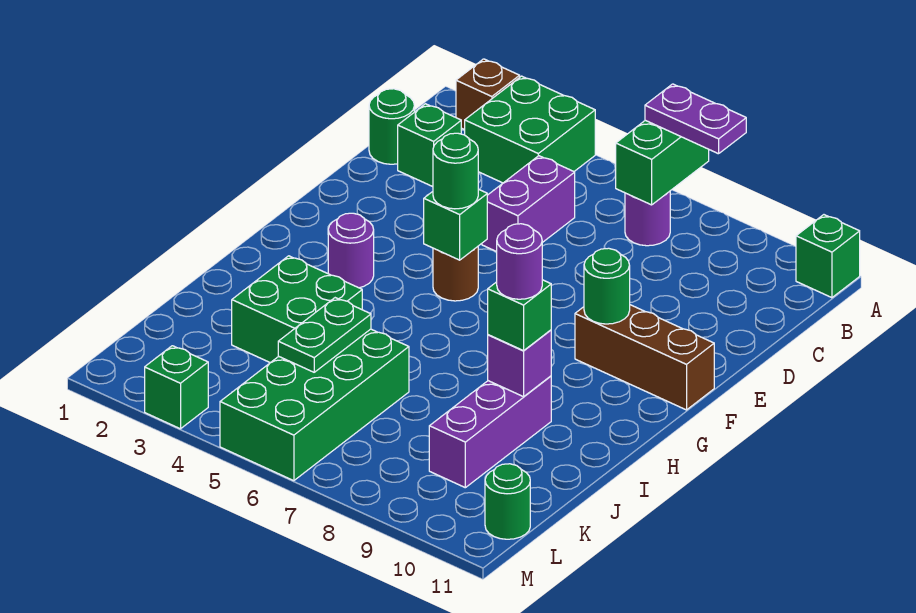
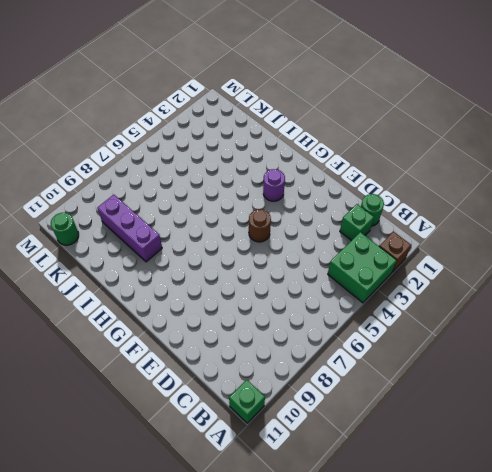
none -> purple 1x1 round brick [625,191,670,246]
none -> purple 1x2 brick [482,156,575,252]
none -> brown 1x3 brick [575,305,714,410]

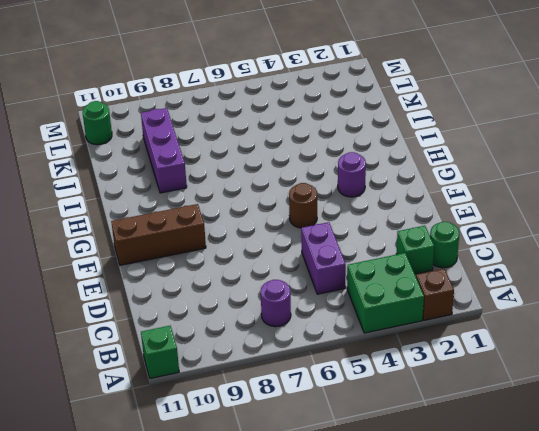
none -> green 2x2 brick [232,256,362,363]
none -> green 2x4 brick [220,329,409,481]
none -> green 1x1 brick [145,346,208,429]

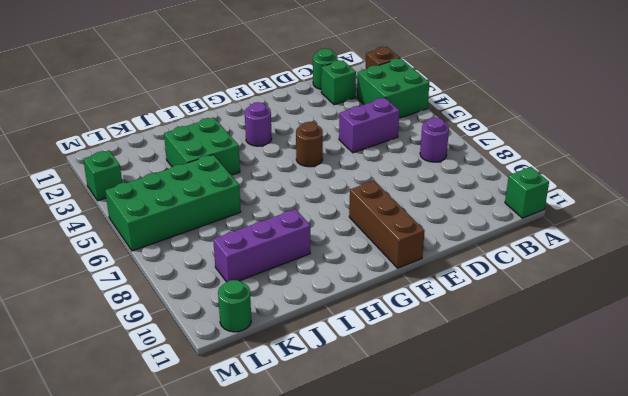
none -> green 1x2 brick [616,120,709,205]
none -> green 1x1 brick [424,189,487,260]
none -> green 1x1 round brick [584,248,630,324]

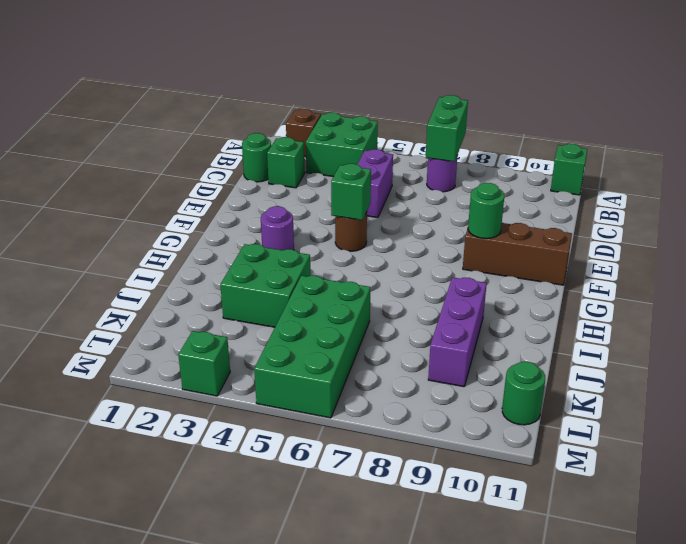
none -> purple 1x1 brick [488,330,551,397]
none -> green 1x2 plate [278,298,371,372]
none -> purple 1x2 plate [645,84,746,154]

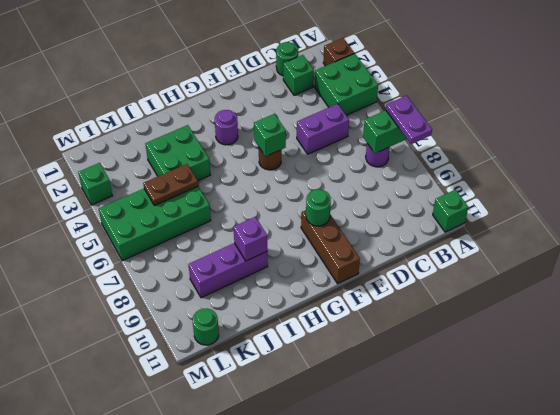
brown 1x2 plate [143,164,198,206] -> green 1x2 plate [278,298,371,372]
none -> green 1x1 round brick [433,133,478,209]
none -> green 1x1 brick [488,280,551,351]
none -> purple 1x1 round brick [497,224,542,299]

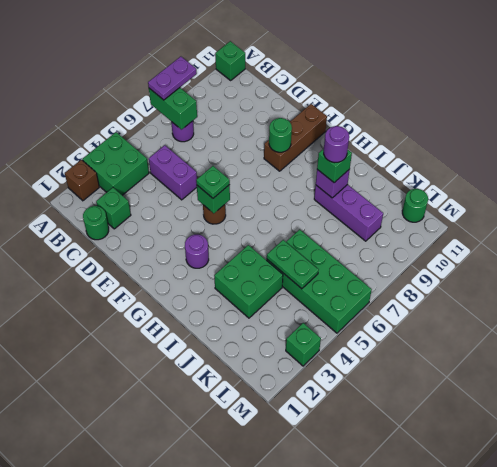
green 1x1 plate [196,166,230,198] -> green 1x1 round brick [433,133,478,209]

